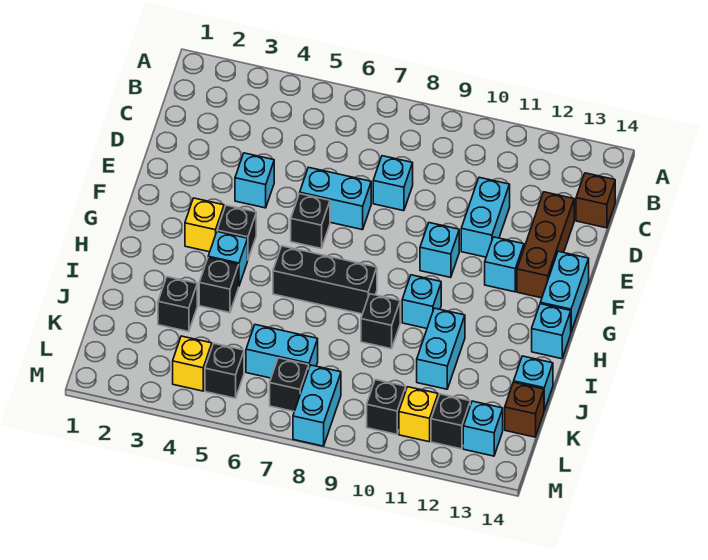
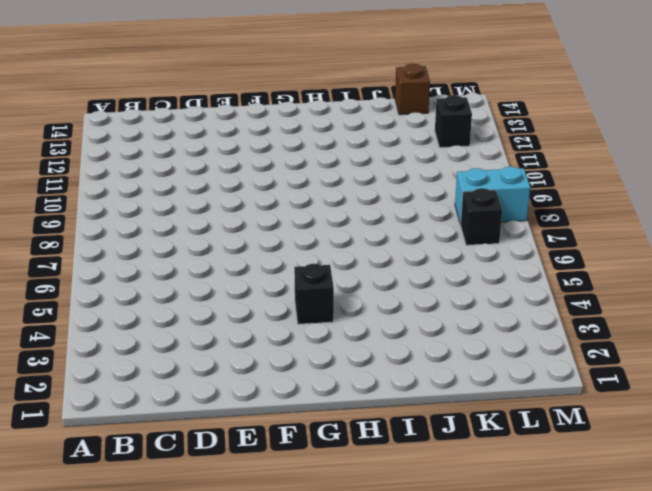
none -> brown 1x1 brick [576,173,615,228]
none -> cyan 1x1 brick [373,156,413,211]
none -> cyan 1x2 brick [461,177,510,257]
none -> brown 1x3 brick [517,192,574,298]

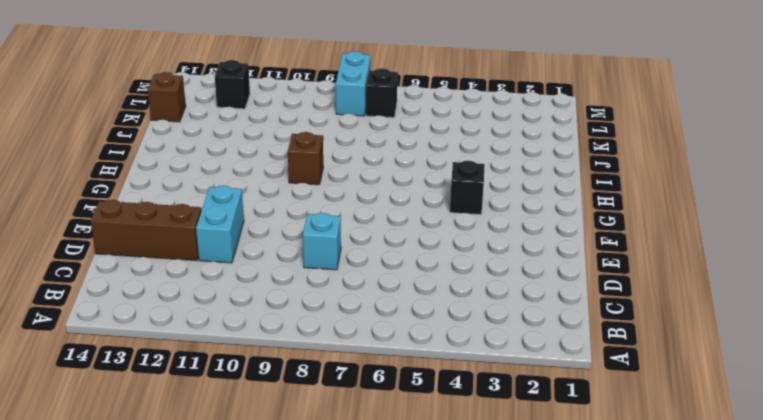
brown 1x3 brick [90,200,201,261] -> brown 1x3 brick turned to [517,192,574,298]
brown 1x1 brick [288,132,323,185] -> brown 1x1 brick moved to [576,173,615,228]
none -> cyan 1x1 brick [235,153,274,208]
none -> cyan 1x2 brick [300,167,371,230]
none -> black 1x1 brick [291,194,330,248]
none -> cyan 1x1 brick [420,223,459,278]

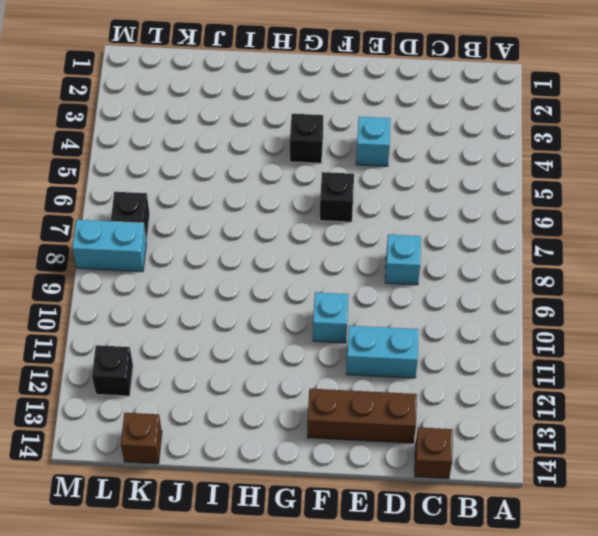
none -> cyan 1x2 brick [300,167,371,230]
none -> cyan 1x1 brick [485,237,524,292]
none -> cyan 1x2 brick [540,251,589,332]
none -> yellow 1x1 brick [185,198,224,252]

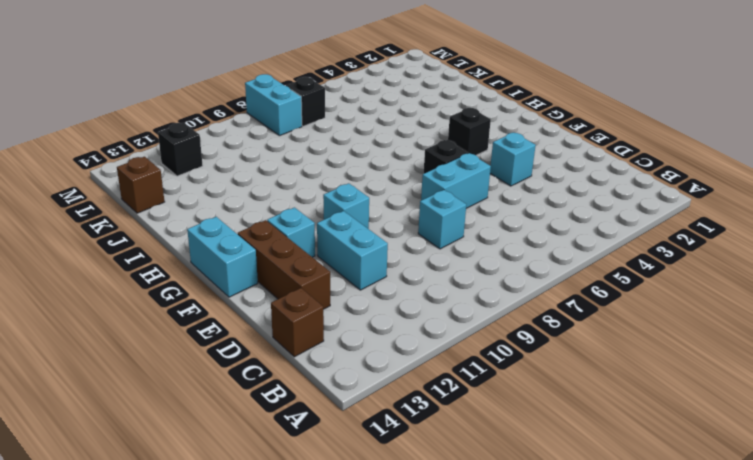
none -> yellow 1x1 brick [185,198,224,252]
none -> cyan 1x1 brick [208,232,248,285]
none -> black 1x3 brick [273,246,377,314]
none -> cyan 1x1 brick [402,275,441,328]

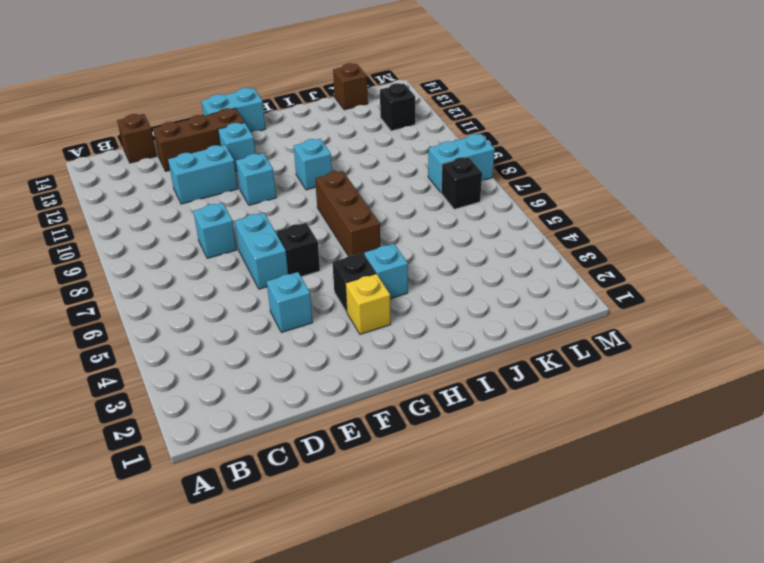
brown 1x3 brick [315,171,380,256] -> black 1x3 brick [273,246,377,314]
none -> cyan 1x1 brick [532,304,571,359]
none -> black 1x1 brick [199,258,239,313]
none -> black 1x1 brick [361,294,400,349]
none -> cyan 1x2 brick [417,308,465,389]

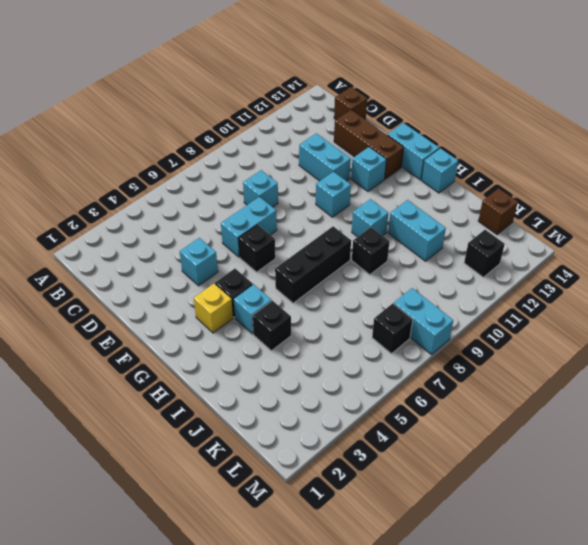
none -> black 1x1 brick [158,277,197,332]
none -> cyan 1x1 brick [514,356,553,411]
none -> cyan 1x2 brick [246,325,318,378]
none -> yellow 1x1 brick [173,336,212,391]

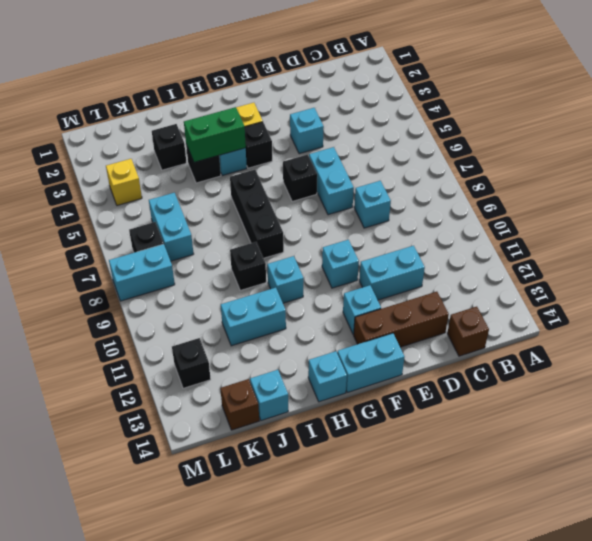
green 1x2 brick [184,107,246,162] -> none
none -> black 1x1 brick [205,344,244,398]
none -> black 1x1 brick [367,380,406,434]
none -> yellow 1x1 brick [399,387,438,442]
none -> cyan 1x1 brick [463,401,503,456]

